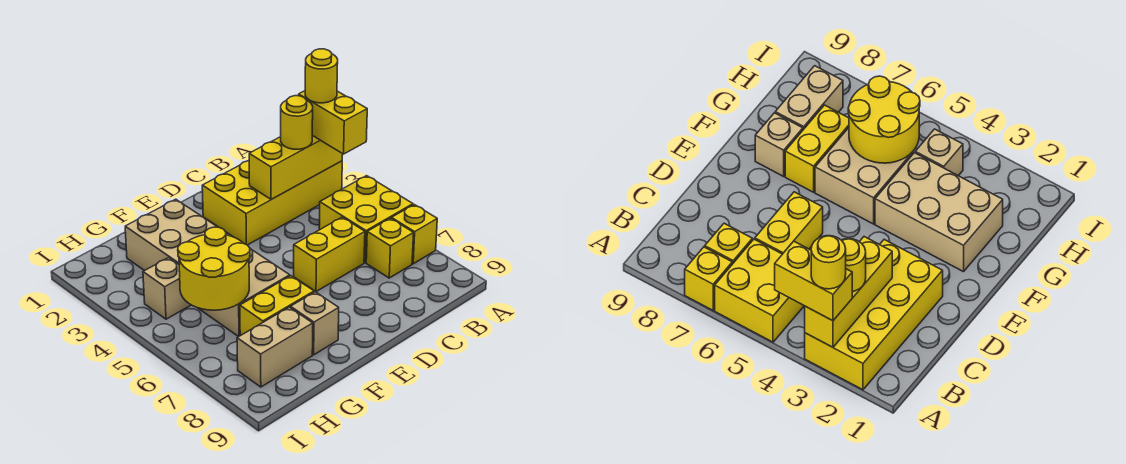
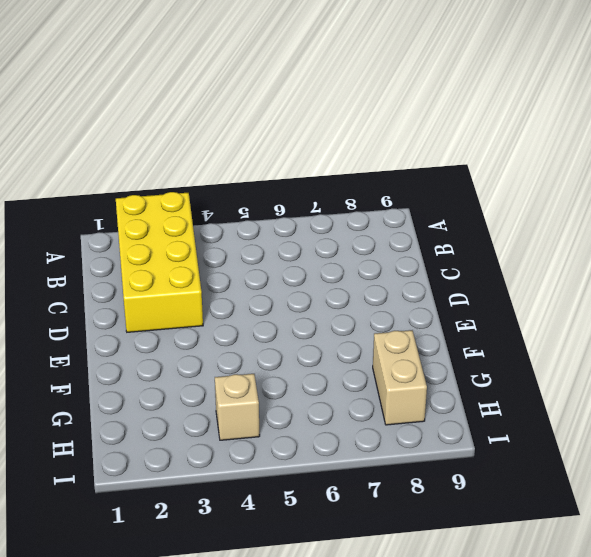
none -> yellow 2x2 brick [319,176,413,263]
none -> yellow 1x1 brick [391,205,437,264]
none -> yellow 1x1 brick [366,218,414,278]

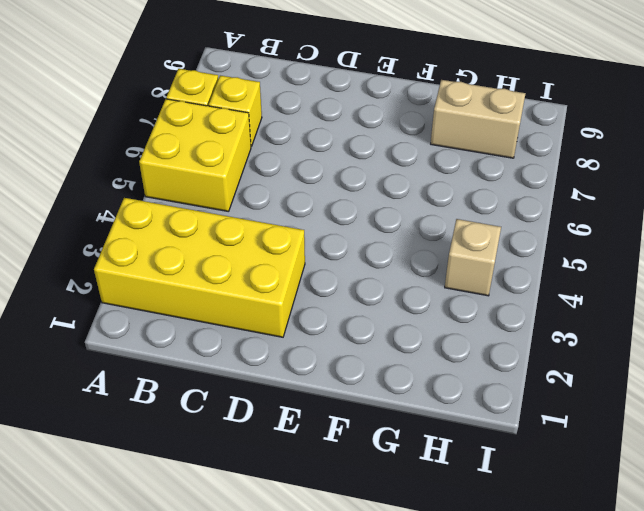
none -> yellow 1x2 brick [294,217,365,292]
none -> tan 2x3 brick [125,199,231,271]
none -> tan 2x2 brick [198,249,290,337]

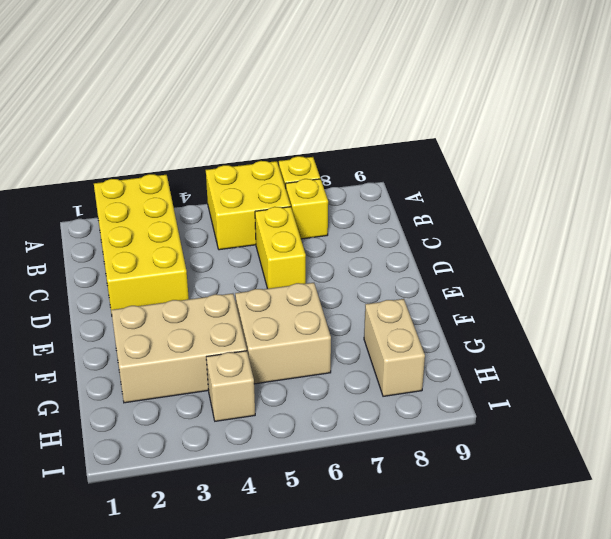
none -> yellow 1x2 brick [240,276,314,336]
none -> tan 1x1 brick [290,292,339,355]
none -> yellow 1x3 brick [249,136,343,200]

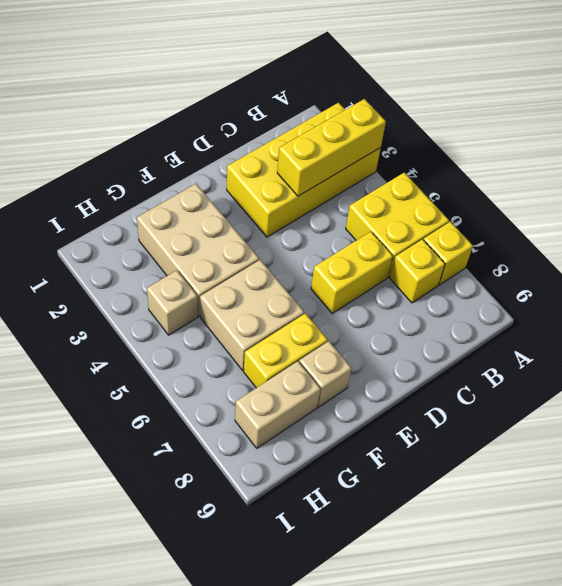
none -> yellow 2x2 round brick [178,227,250,310]
none -> yellow 1x2 brick [299,91,367,154]
none -> yellow 1x1 round brick [281,96,313,149]

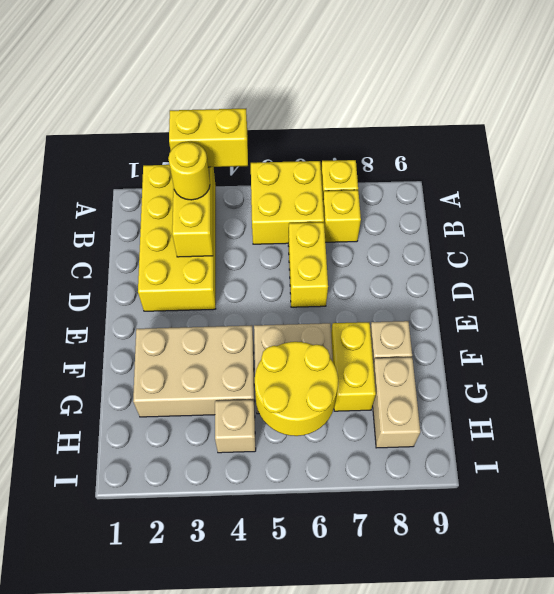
none -> yellow 1x1 round brick [305,49,338,103]

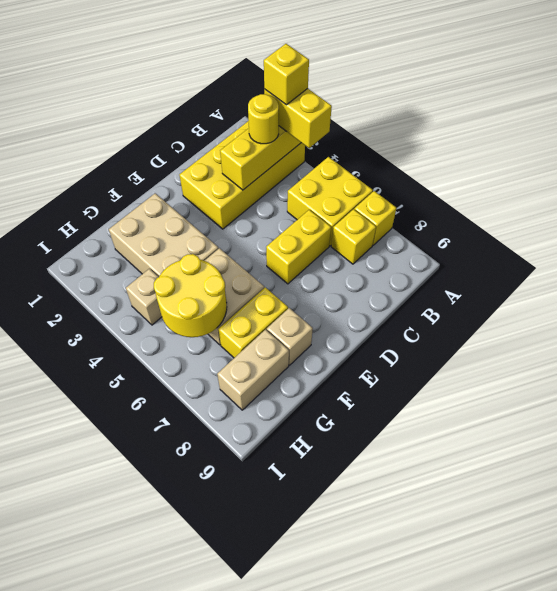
yellow 1x1 brick [264,44,309,105] -> yellow 1x1 round brick [305,49,338,103]

